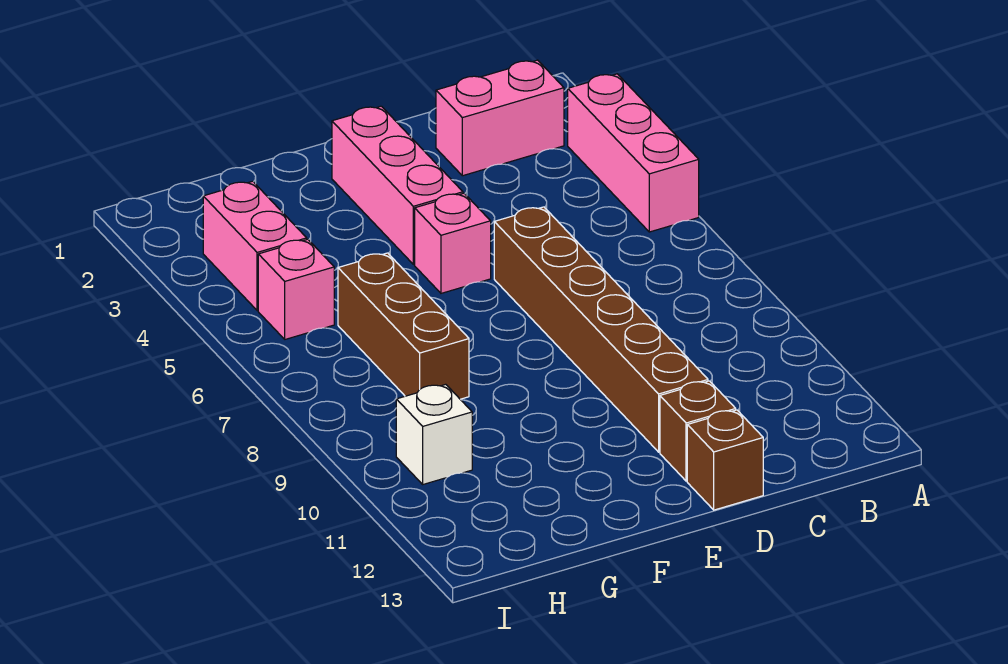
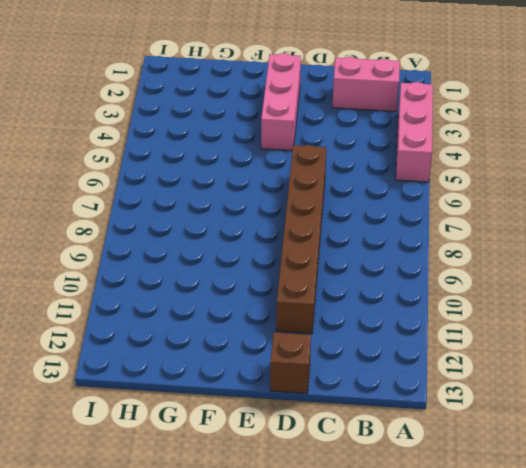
none -> brown 1x1 brick [660,381,736,481]
none -> pink 1x1 brick [415,193,491,293]

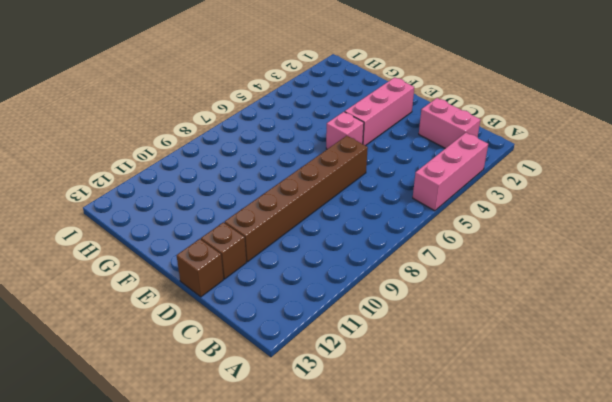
none -> brown 1x3 brick [338,253,469,399]
none -> pink 1x2 brick [203,181,307,311]

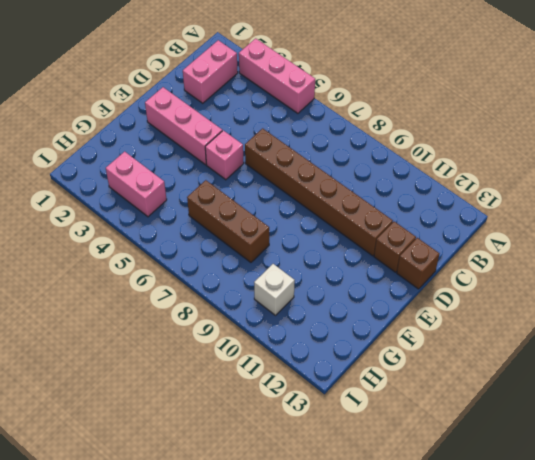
none -> pink 1x1 brick [258,239,334,339]

